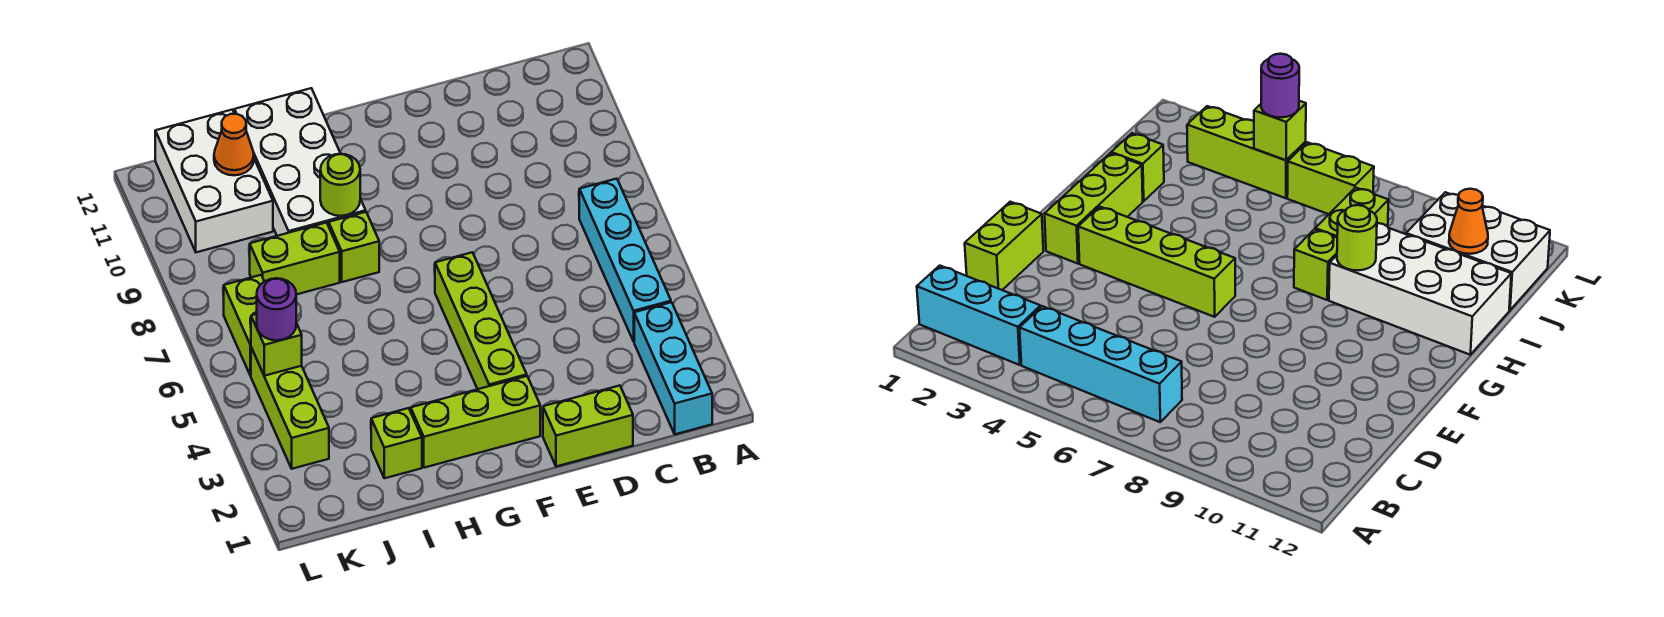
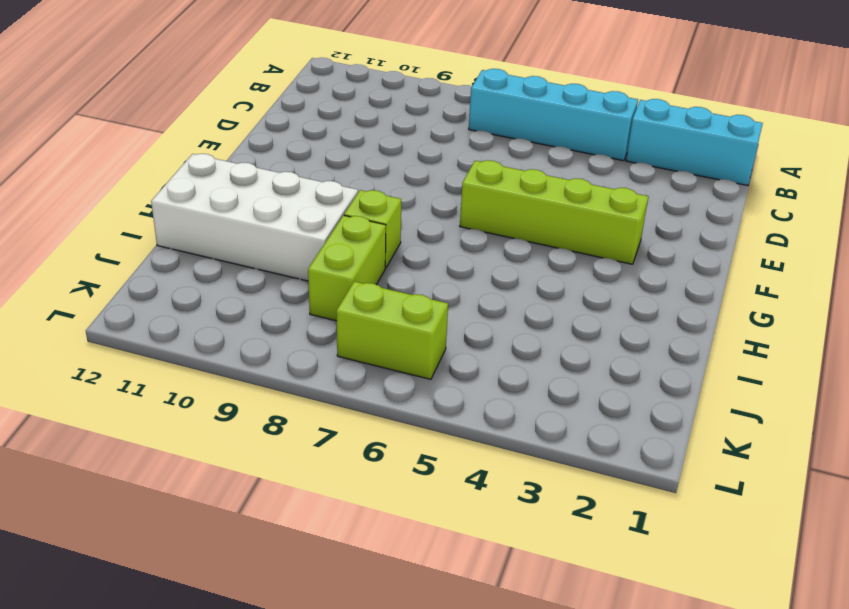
none -> lime 1x2 brick [543,386,633,467]
none -> lime 1x3 brick [411,376,540,468]
none -> lime 1x1 brick [371,408,422,478]

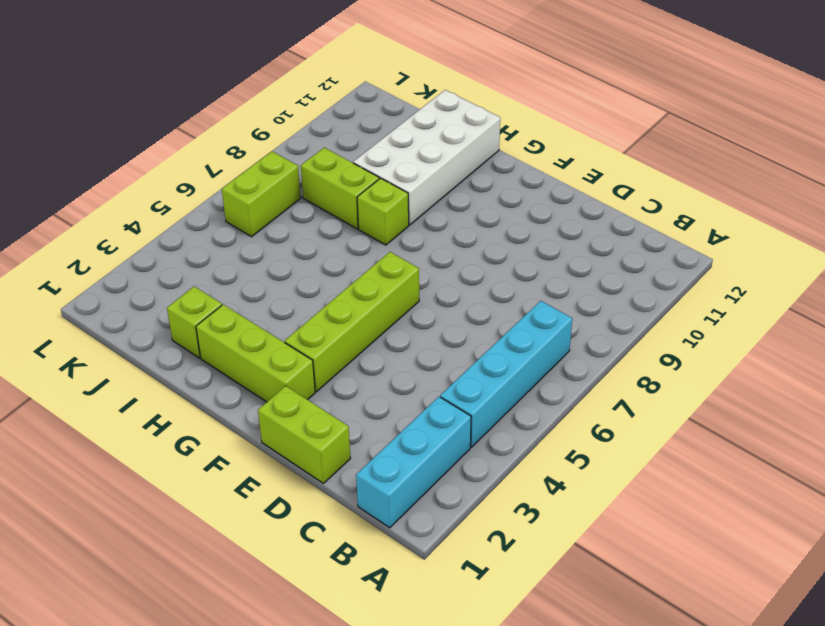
none -> white 2x3 brick [155,110,273,252]
none -> lime 1x3 brick [251,348,329,469]
none -> lime 1x1 round brick [320,154,360,216]

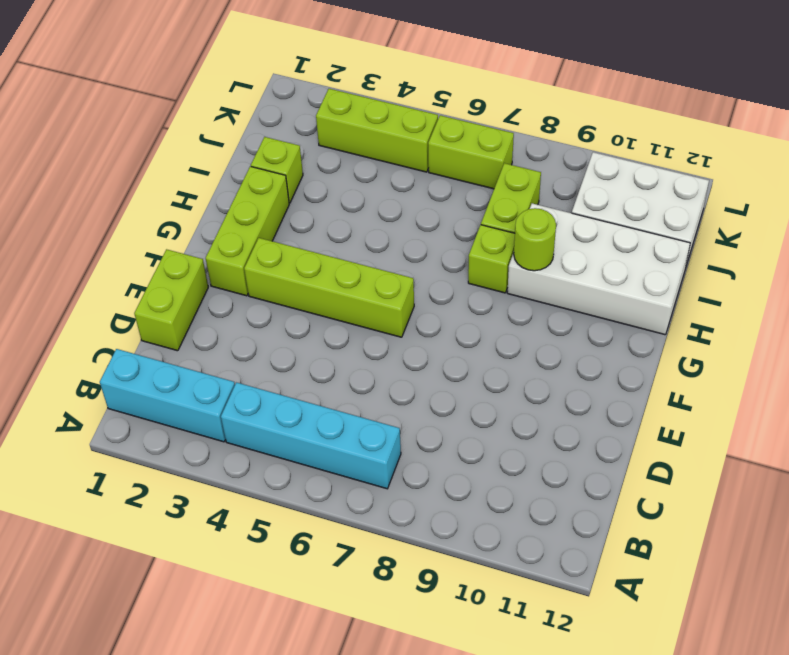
none -> orange 1x1 cone [214,114,254,175]
none -> lime 1x1 brick [251,314,302,376]
none -> purple 1x1 round brick [257,278,296,340]

